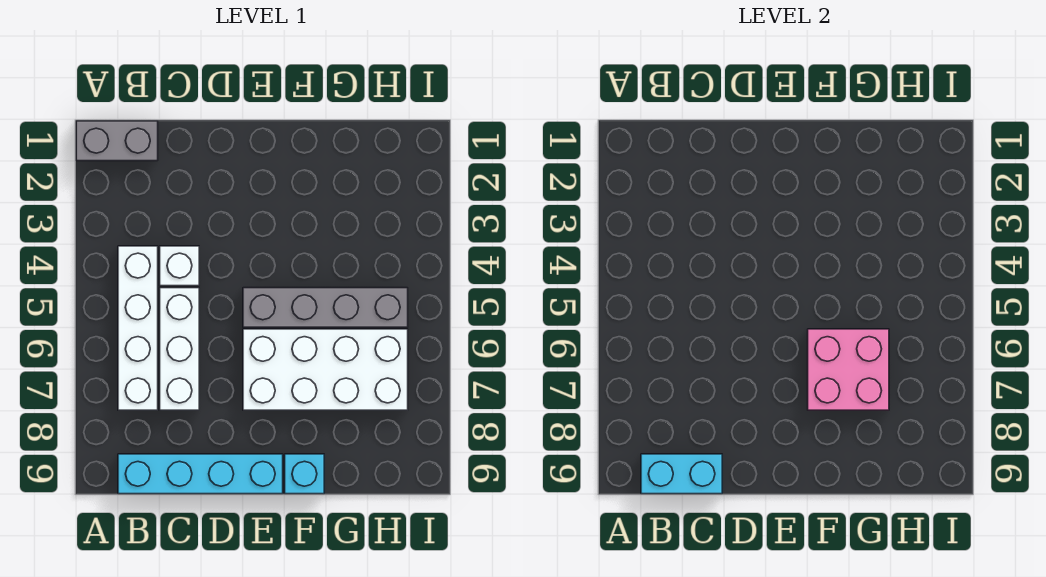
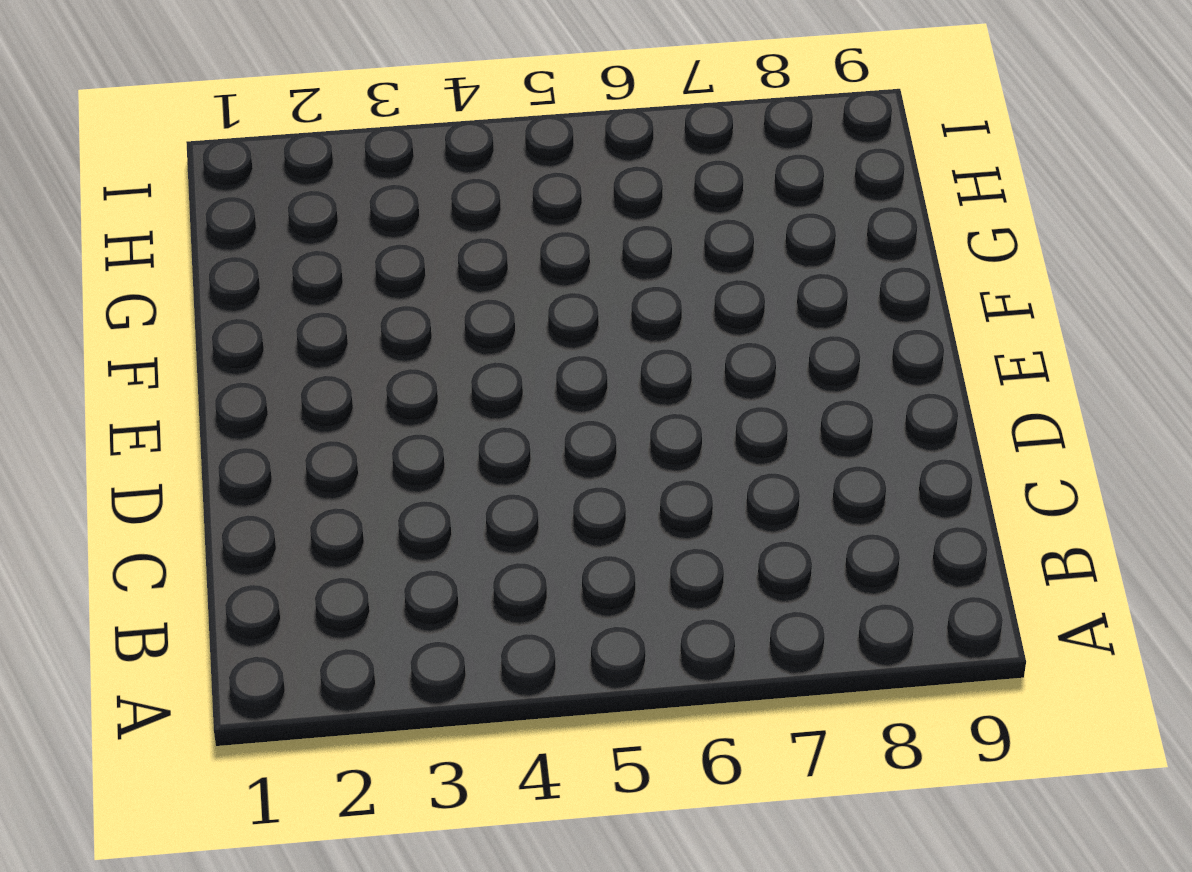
none -> grey 1x2 brick [76,121,158,161]
none -> white 1x4 brick [118,246,158,410]

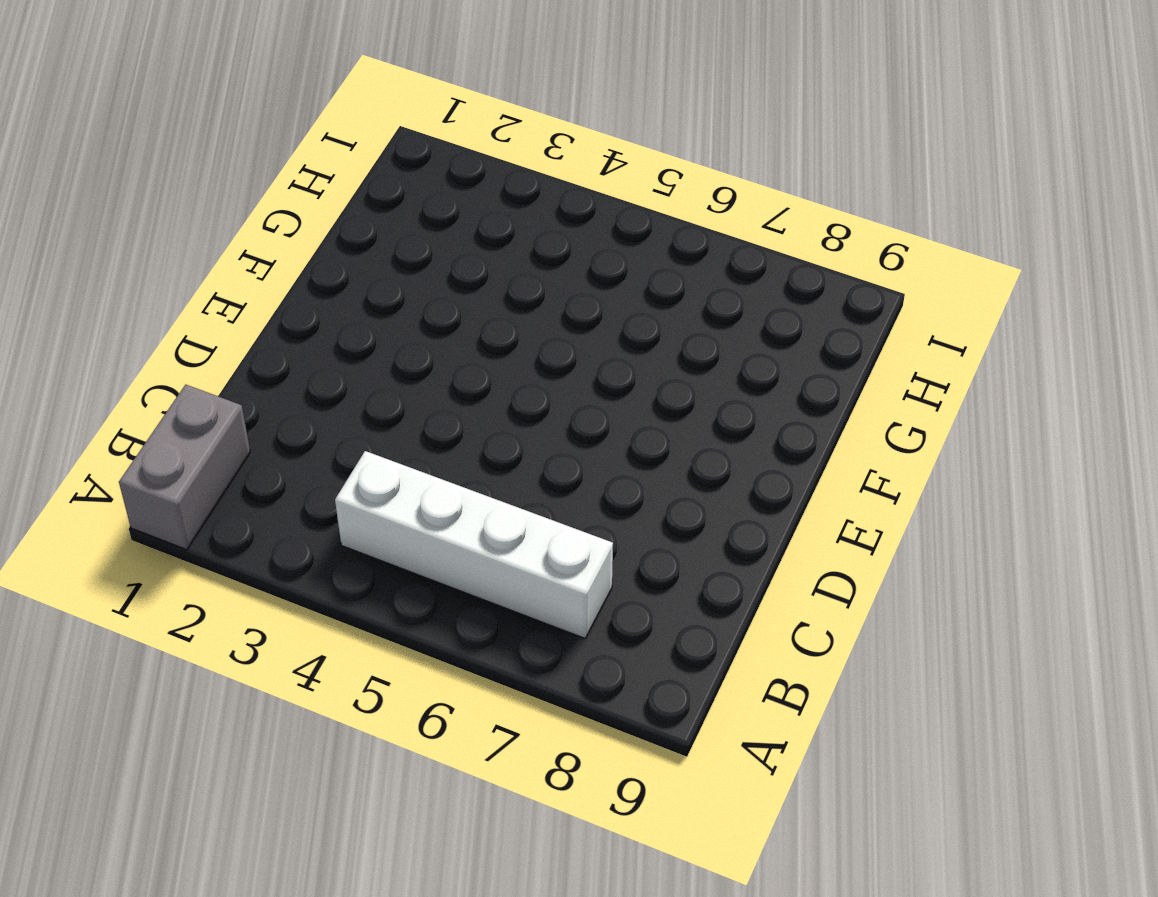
none -> cyan 1x4 brick [118,454,283,494]
none -> white 1x1 brick [160,246,199,286]

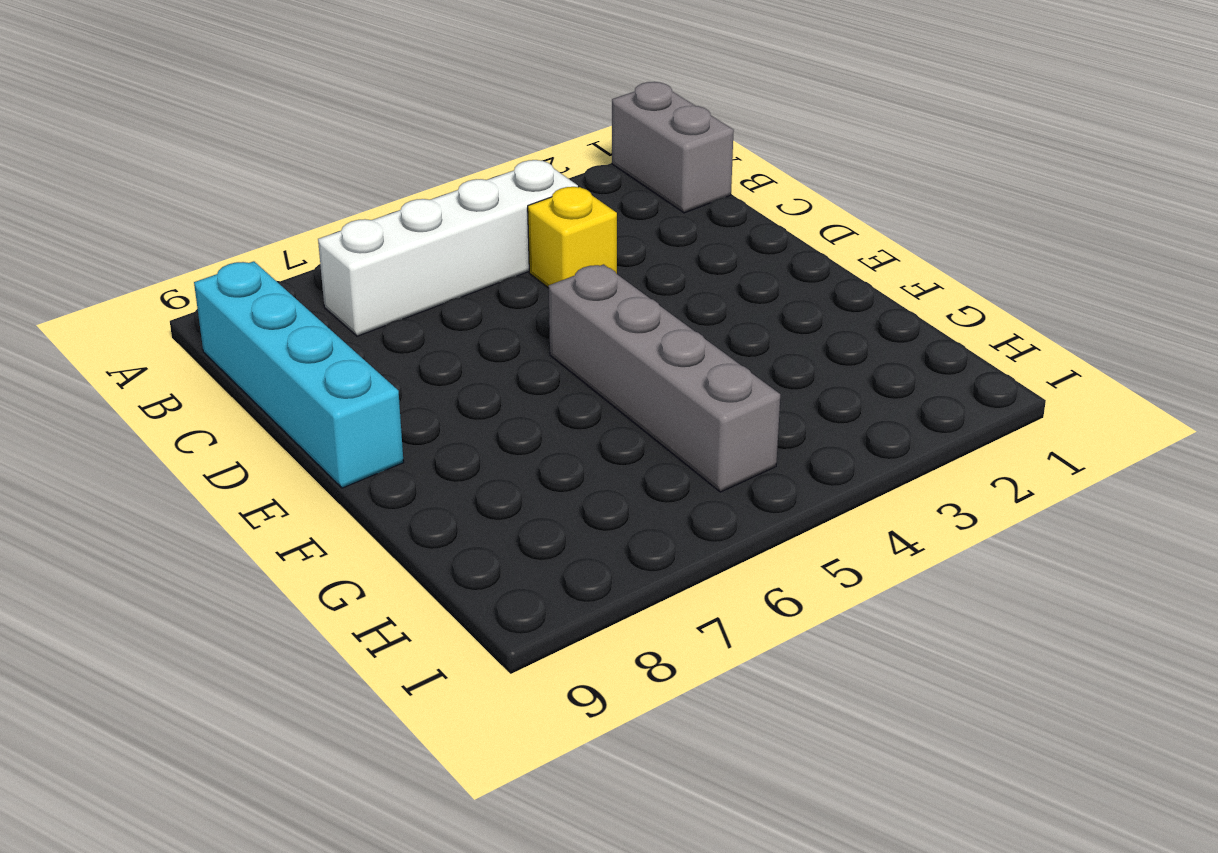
yellow 1x1 brick [528,187,617,288] -> white 1x1 brick [160,246,199,286]
none -> white 1x3 brick [160,288,199,410]
none -> white 2x4 brick [243,329,408,410]

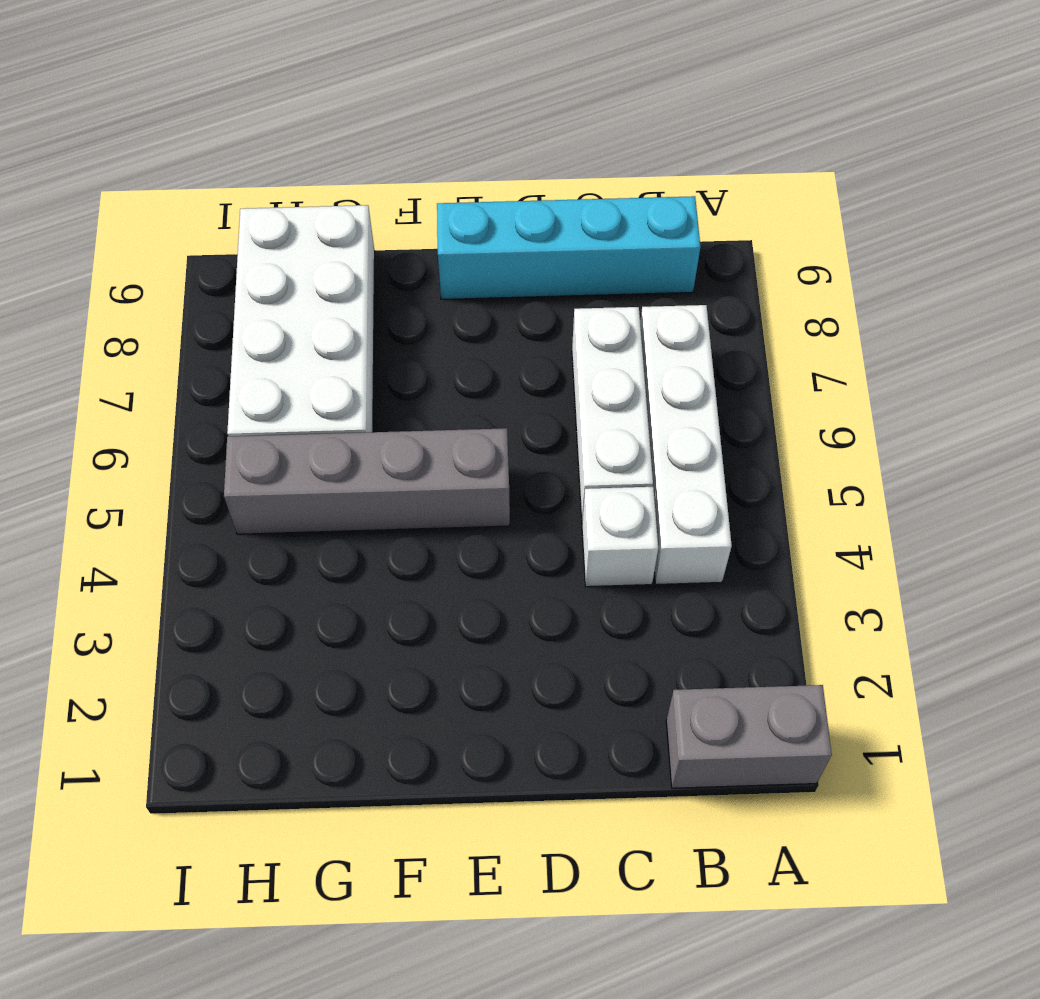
white 2x4 brick [227,205,375,436] -> white 2x4 brick turned to [243,329,408,410]
none -> cyan 1x1 brick [285,454,324,494]
none -> cyan 1x2 brick [641,454,722,494]

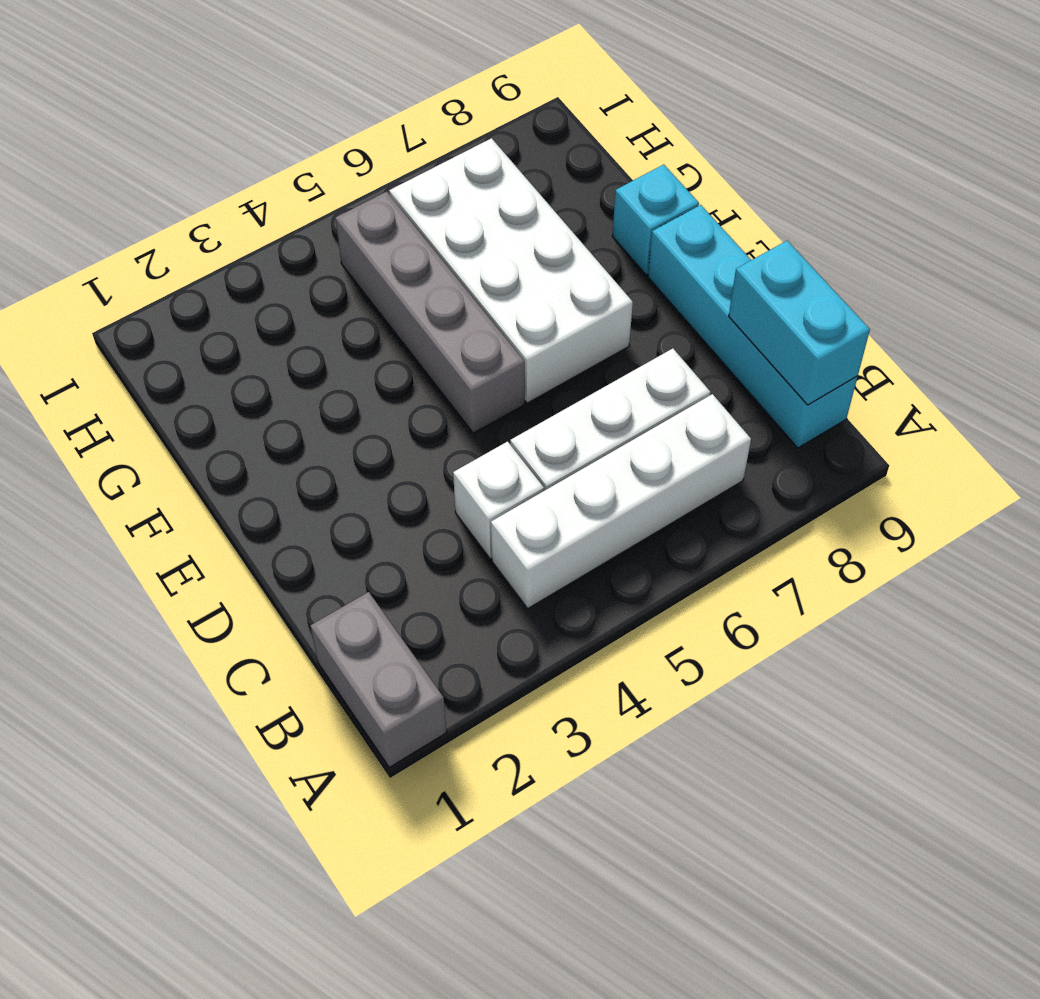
none -> pink 2x2 brick [808,329,889,410]

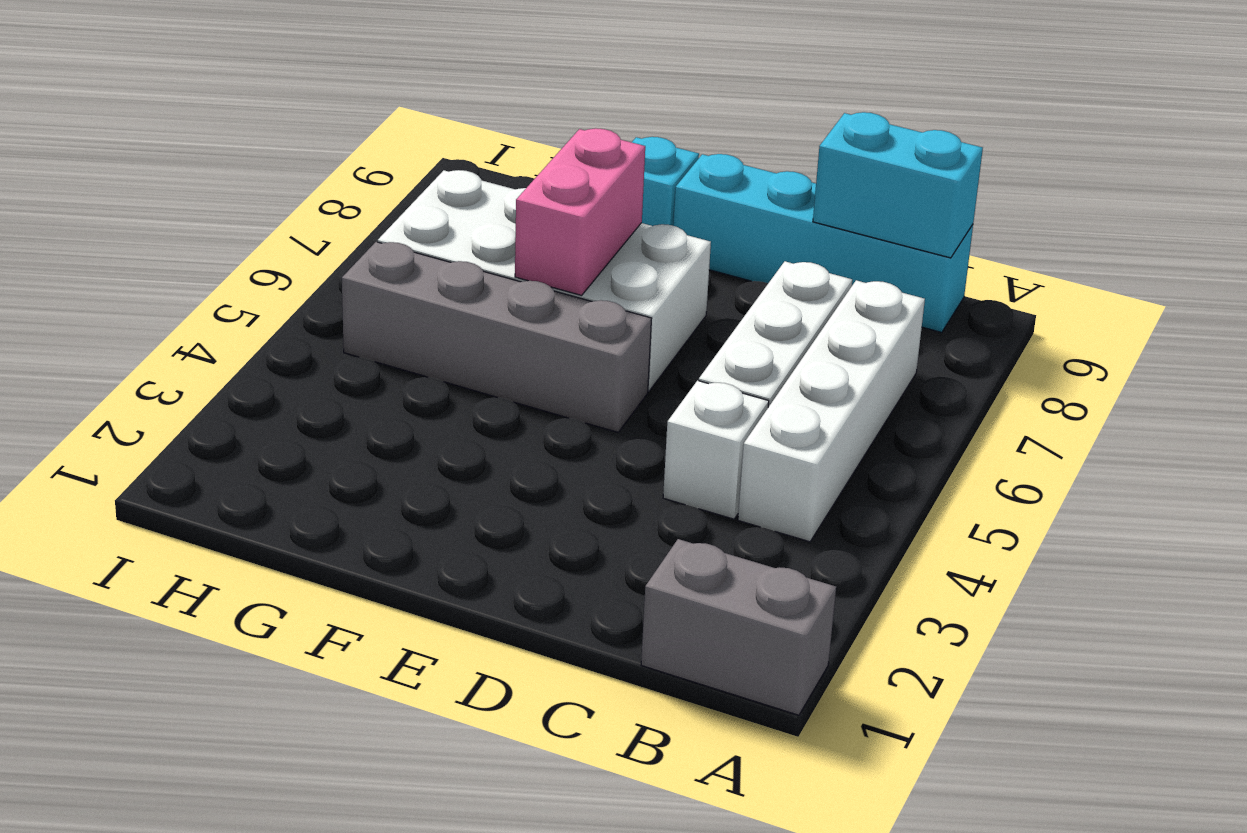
pink 1x2 brick [515,128,645,295] -> pink 2x2 brick [808,329,889,410]

